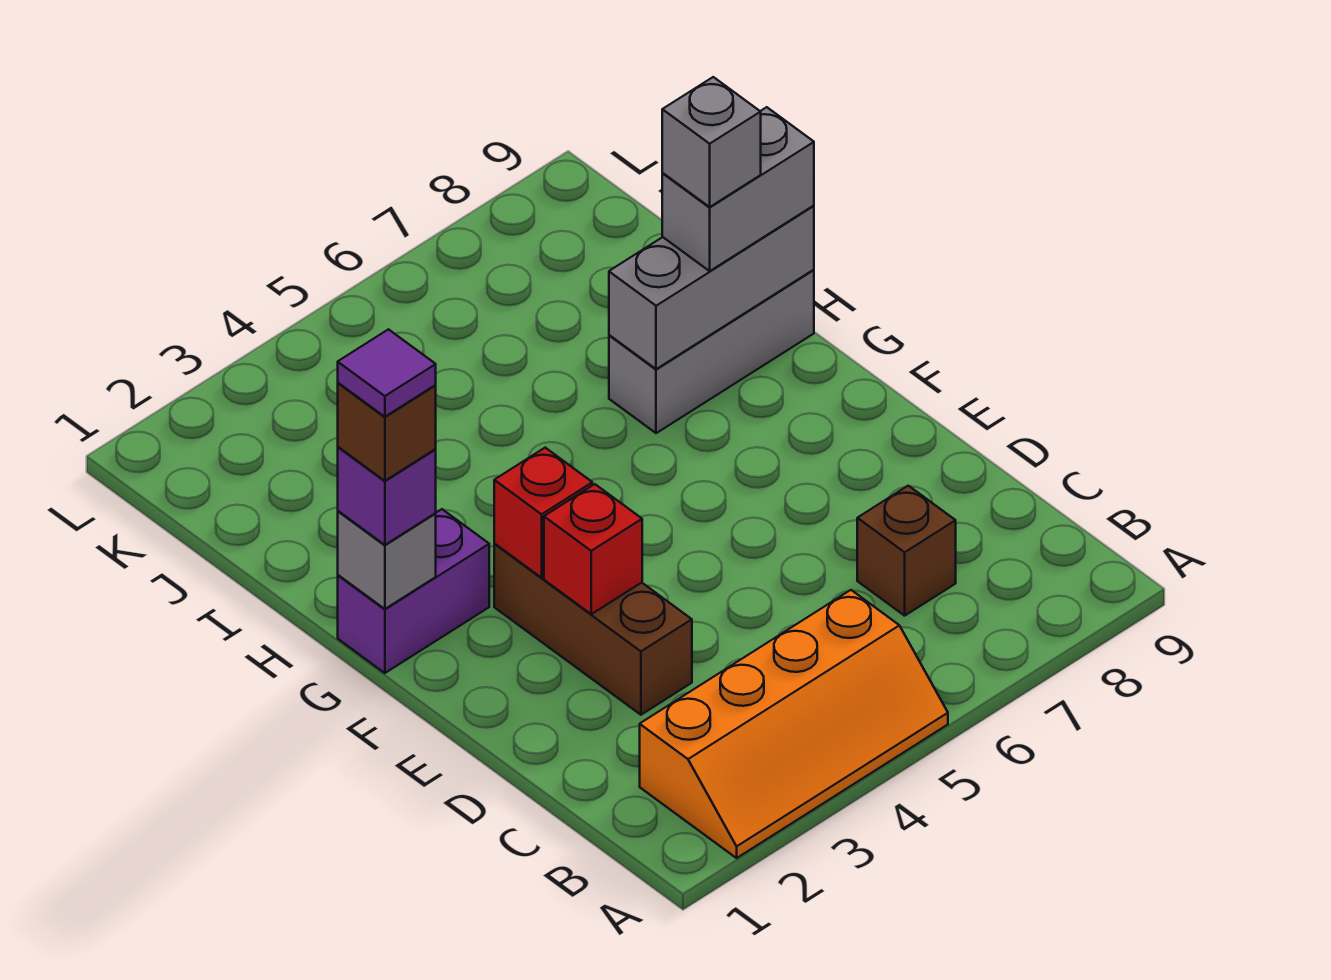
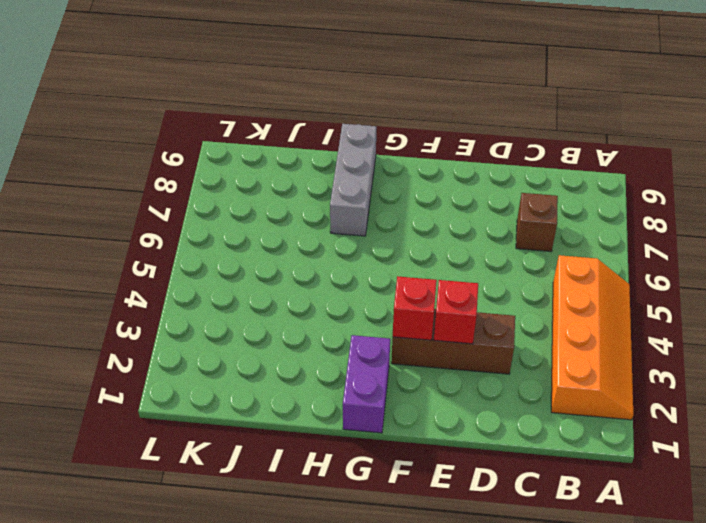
none -> grey 1x1 brick [338,511,436,609]
none -> grey 1x3 brick [609,206,814,369]
none -> purple 1x1 brick [338,447,436,545]

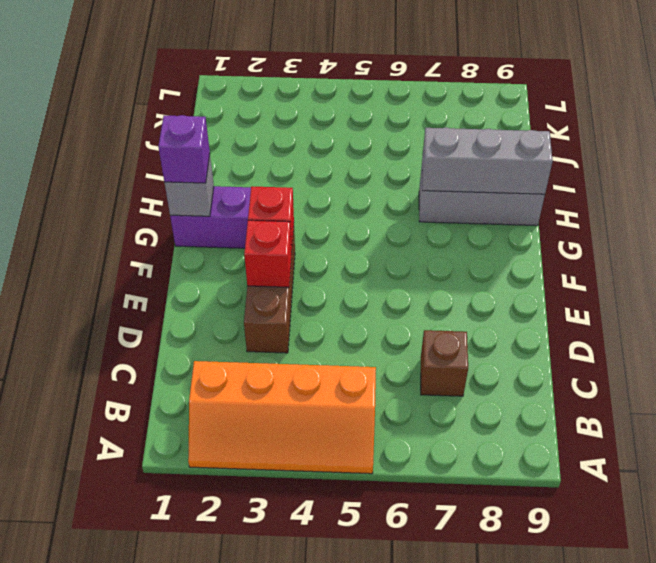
none -> grey 1x2 brick [662,107,814,271]
none -> brown 1x1 brick [338,383,436,481]
none -> grey 1x1 brick [662,77,761,207]

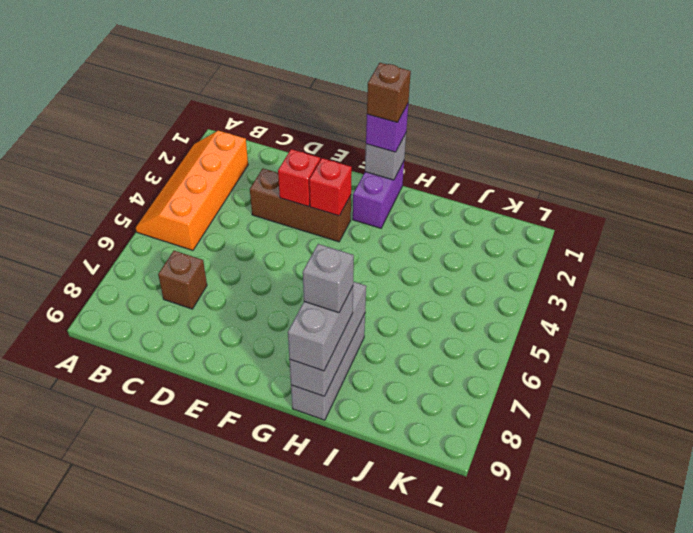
none -> purple 1x1 tile [338,329,436,417]

